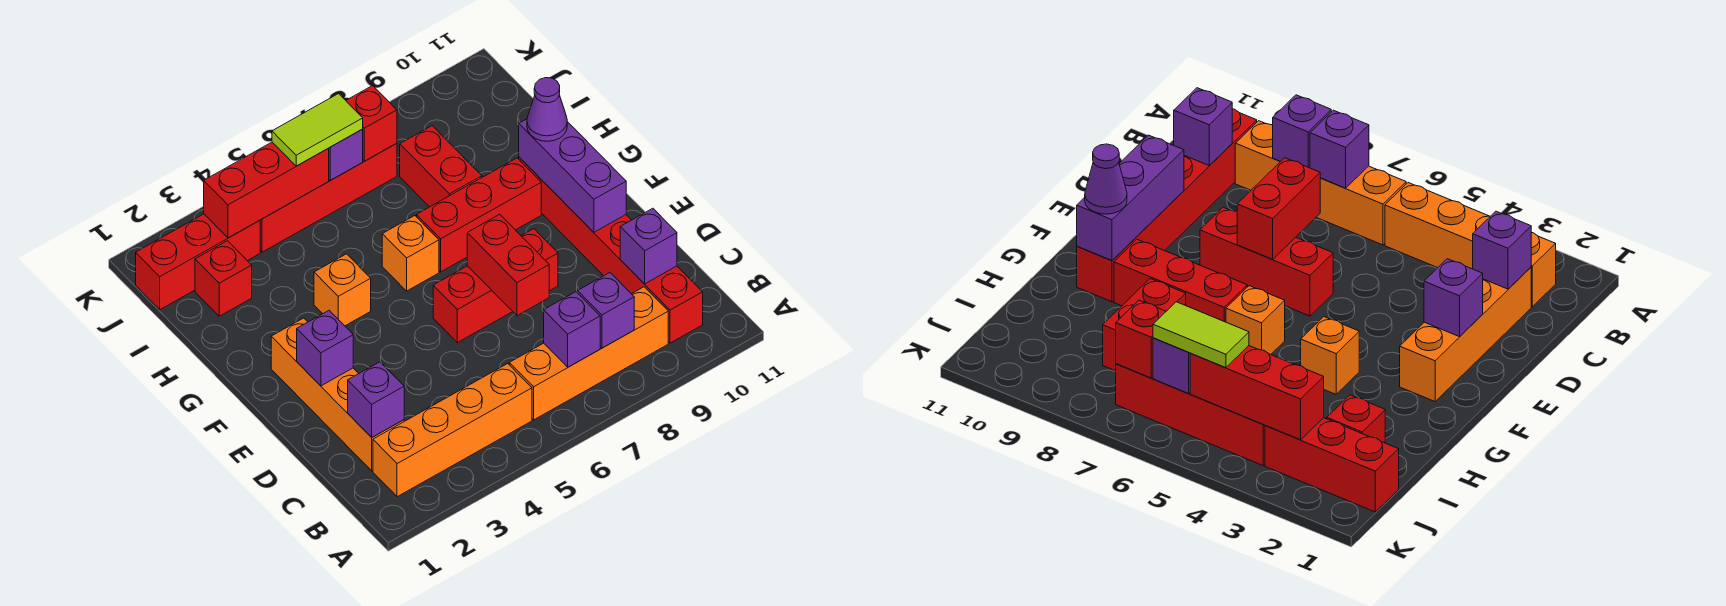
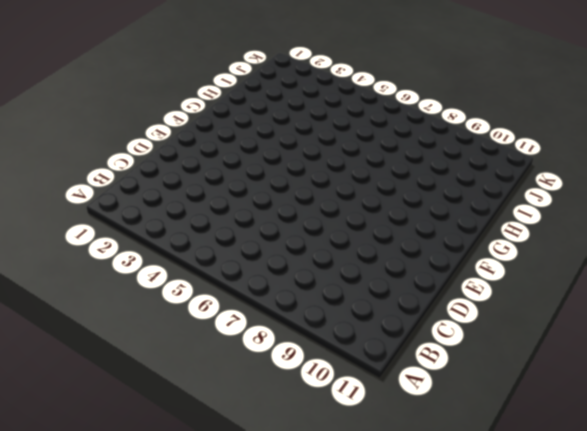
none -> orange 1x4 brick [373,364,532,497]
none -> orange 1x4 brick [509,287,668,420]
none -> red 1x6 brick [519,157,703,343]

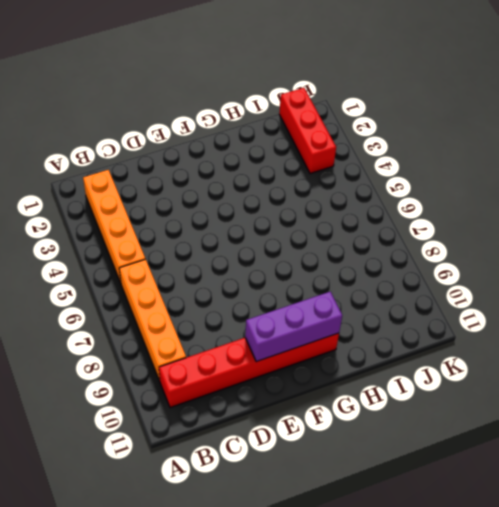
none -> orange 1x4 brick [271,318,404,471]
none -> red 1x3 brick [433,229,558,343]
none -> orange 1x1 brick [314,254,371,326]

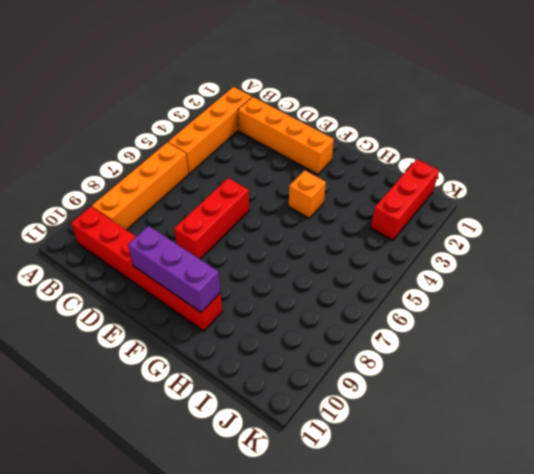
none -> orange 1x1 brick [382,216,439,291]
none -> red 1x3 brick [416,158,541,272]
none -> red 1x2 brick [400,126,482,207]

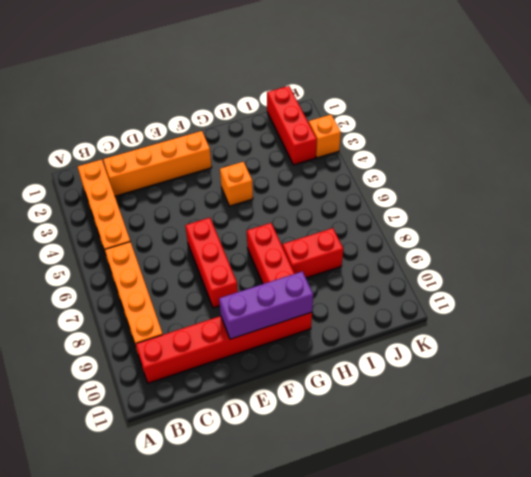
orange 1x1 brick [309,115,341,158] -> orange 1x1 brick moved to [382,216,439,291]
none -> red 1x1 brick [195,241,252,316]
none -> red 1x4 brick [260,143,397,252]
none -> purple 1x1 brick [544,292,600,367]

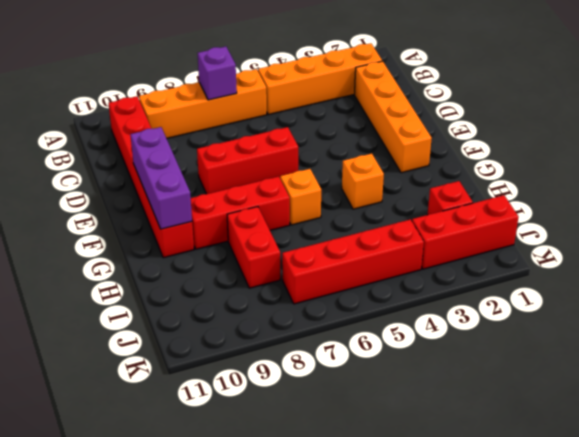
none -> purple 1x1 brick [578,273,634,348]
none -> purple 1x1 brick [348,362,404,437]
none -> purple 1x1 brick [620,208,677,284]

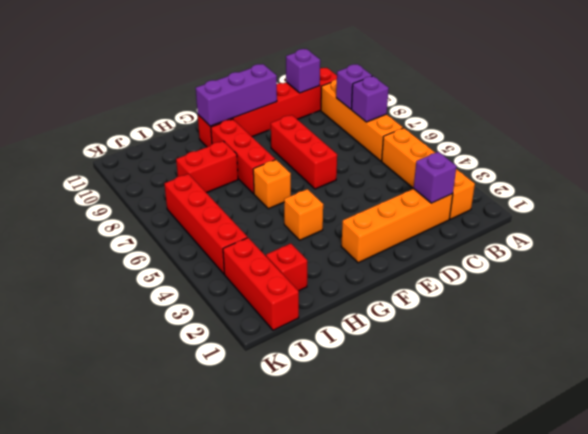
none -> red 1x2 brick [467,214,549,316]
none -> purple 1x1 brick [297,310,353,386]
none -> red 1x3 brick [204,142,329,238]

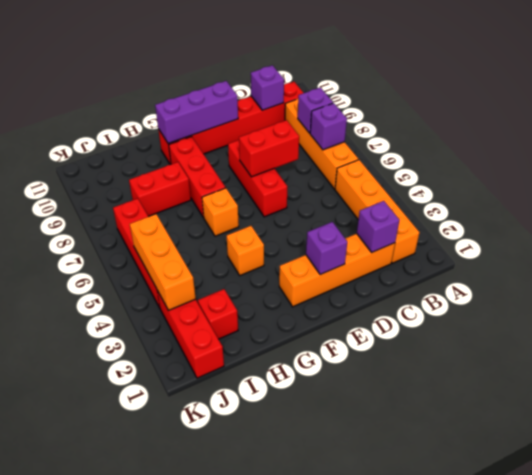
orange 1x3 brick [130,214,196,310] -> red 1x3 brick [204,142,329,238]
none -> purple 1x1 brick [328,129,363,180]
none -> red 1x1 brick [346,86,397,161]
none -> purple 1x1 cone [527,78,567,141]

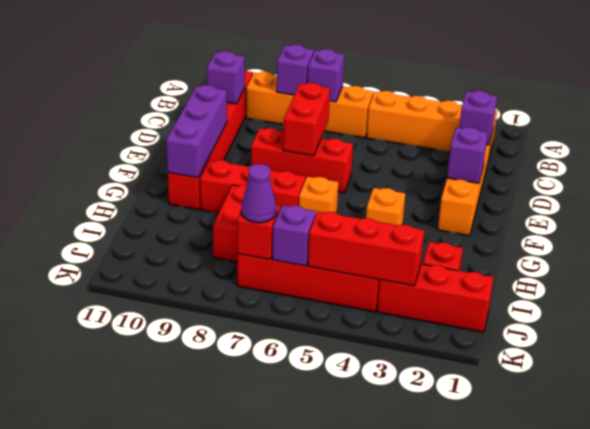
purple 1x1 cone [241,164,276,223] -> purple 1x1 cone moved to [527,78,567,141]
none -> lime 1x2 tile [272,94,363,166]

